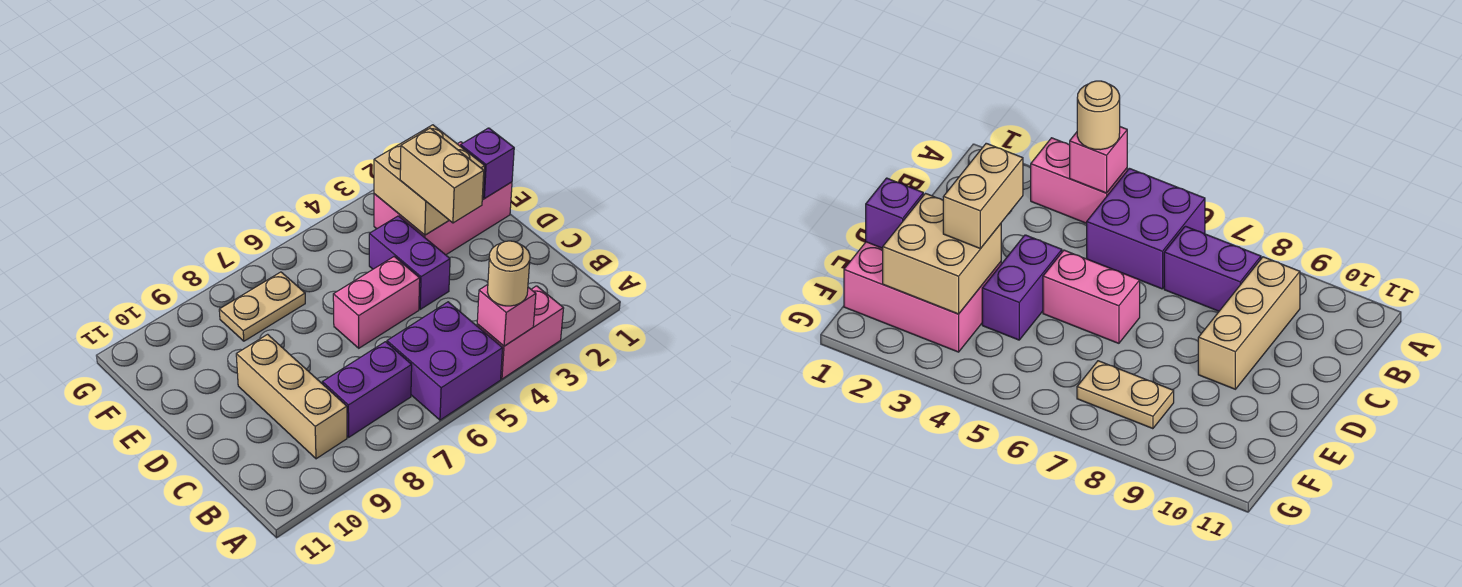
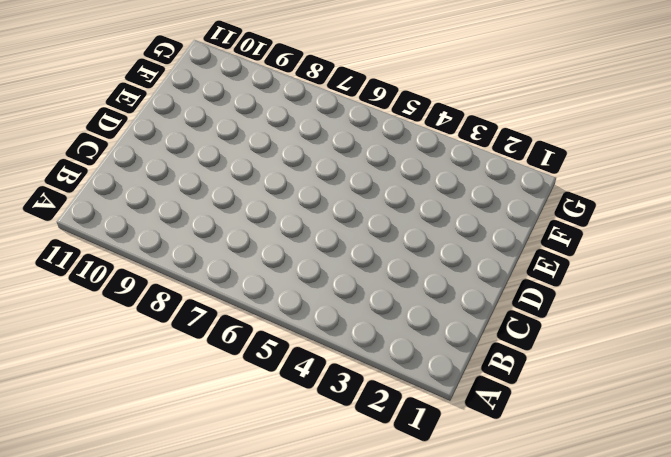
none -> pink 1x2 brick [477,286,564,379]
none -> purple 2x2 brick [387,302,503,420]
none -> purple 1x2 brick [322,342,412,437]

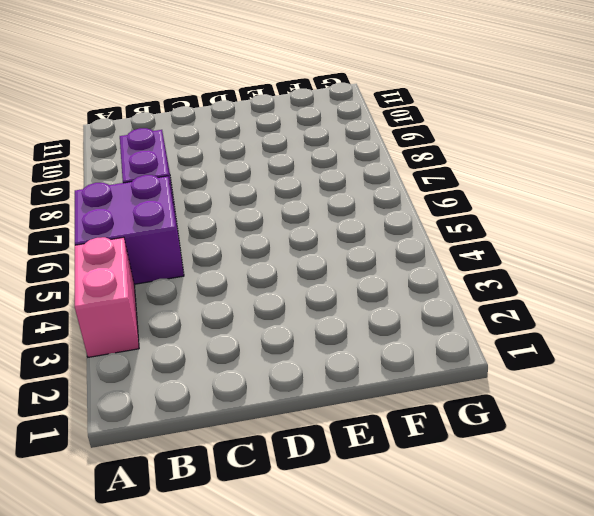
none -> tan 1x3 brick [236,334,347,459]
none -> purple 1x2 brick [369,216,450,309]
none -> pink 1x2 brick [333,257,420,348]

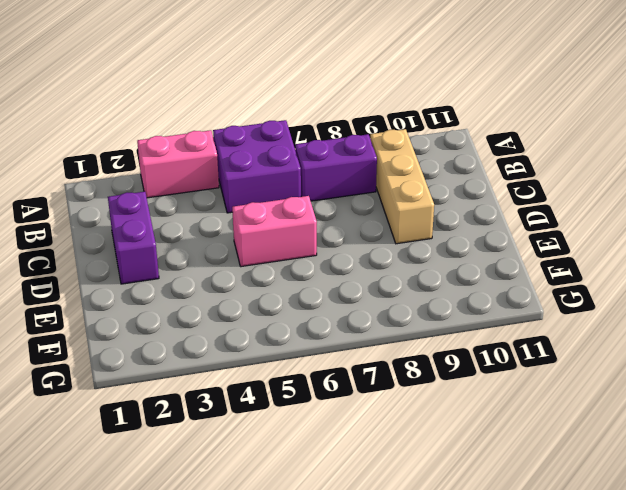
purple 1x2 brick [108,192,159,284] -> purple 1x2 brick moved to [369,216,450,309]
none -> pink 2x3 brick [374,142,512,255]
none -> tan 1x2 plate [219,272,305,341]
none -> pink 1x1 brick [477,285,536,346]

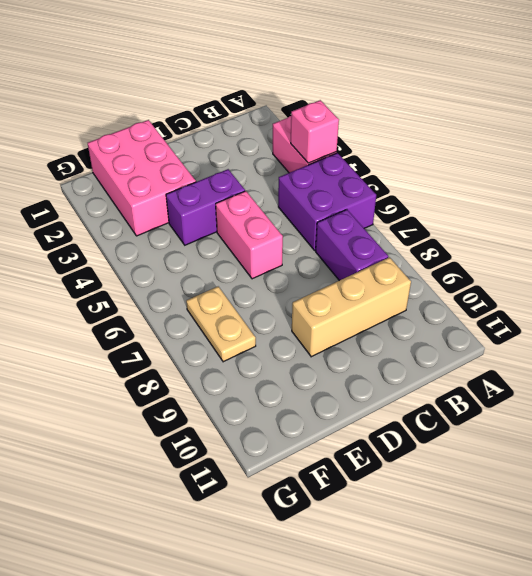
none -> purple 1x1 brick [461,128,514,198]
none -> tan 2x2 brick [374,125,485,235]
none -> tan 1x1 round brick [487,241,530,306]

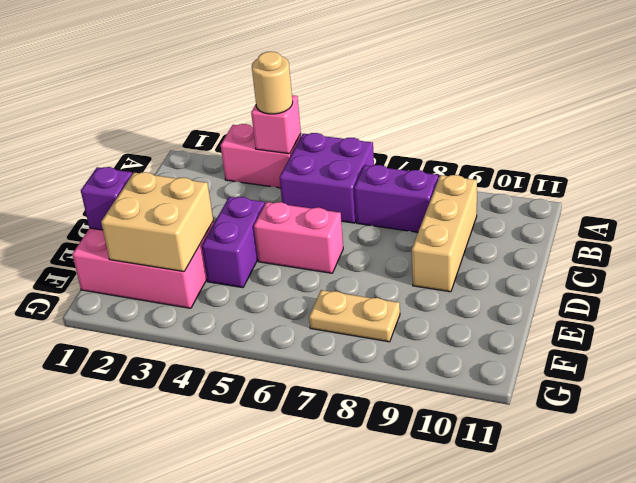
none -> tan 1x2 brick [400,128,484,223]

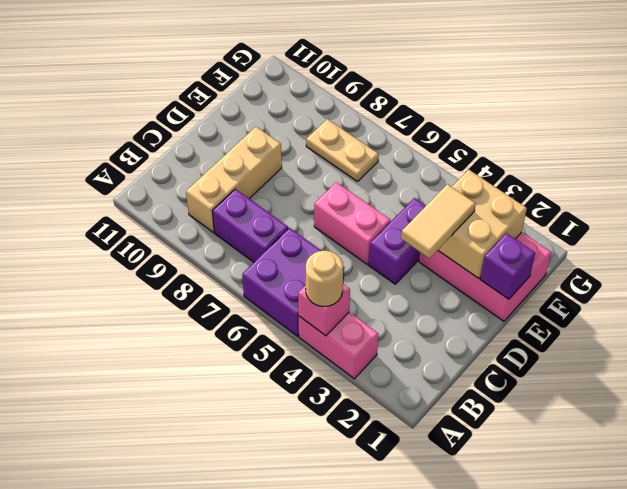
tan 1x2 tile [401,184,476,258] -> tan 1x2 brick [400,128,484,223]

